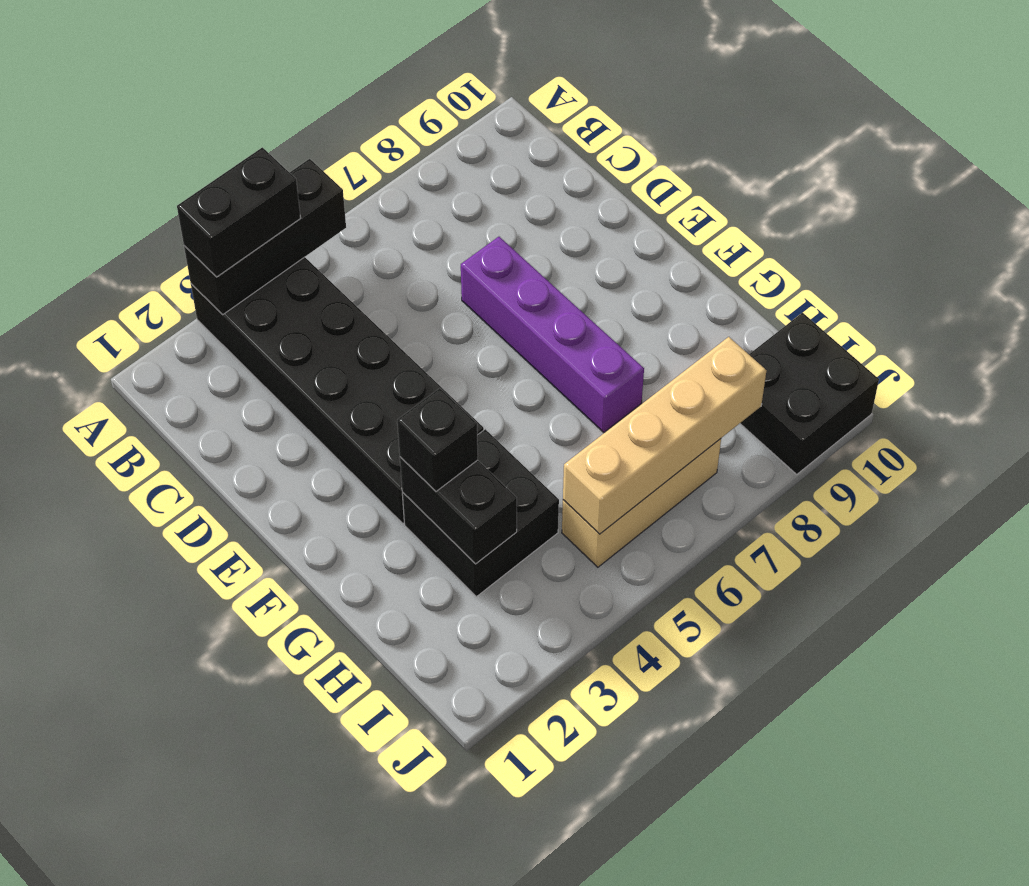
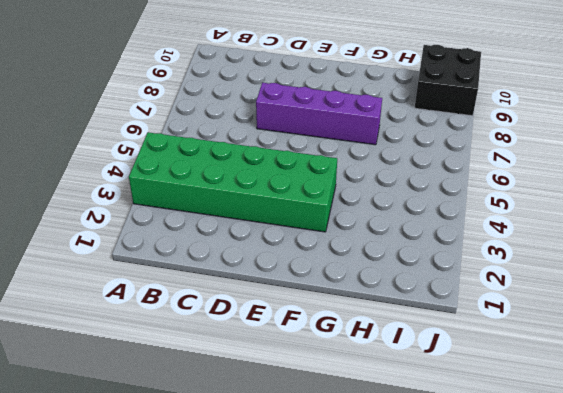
green 2x6 brick [129,132,337,232] -> black 2x6 brick [191,257,484,523]
none -> black 2x2 brick [402,429,559,597]
none -> tan 1x3 brick [562,439,721,567]

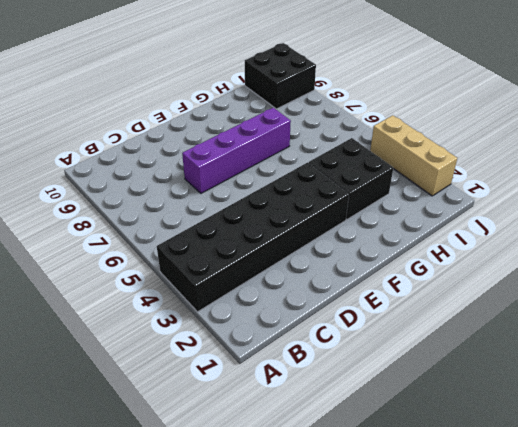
tan 1x3 brick [370,115,457,196] -> tan 1x3 brick moved to [562,439,721,567]
none -> black 1x3 brick [184,159,346,315]
none -> black 1x2 brick [400,457,517,564]

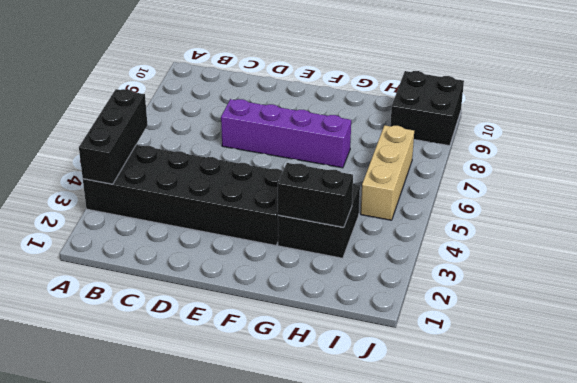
none -> tan 1x4 brick [563,337,766,534]
none -> black 1x2 brick [177,147,301,277]

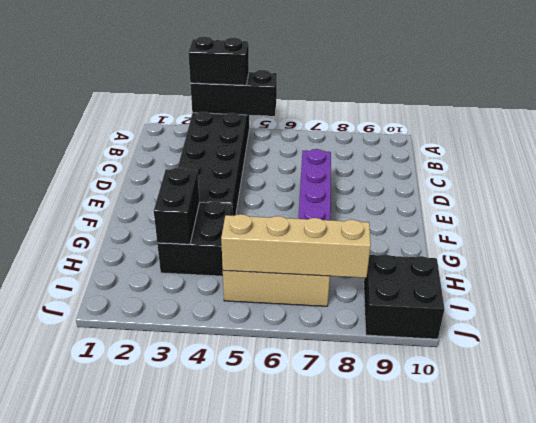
none -> black 1x1 brick [397,388,478,491]

